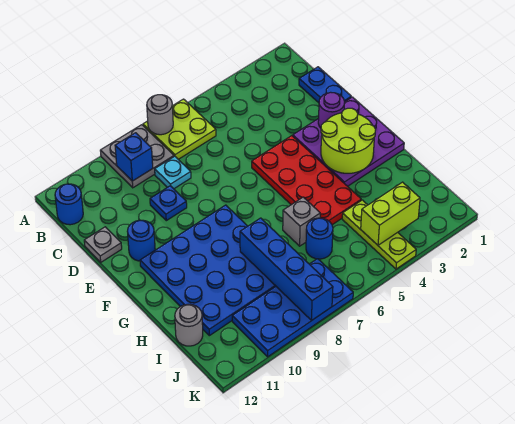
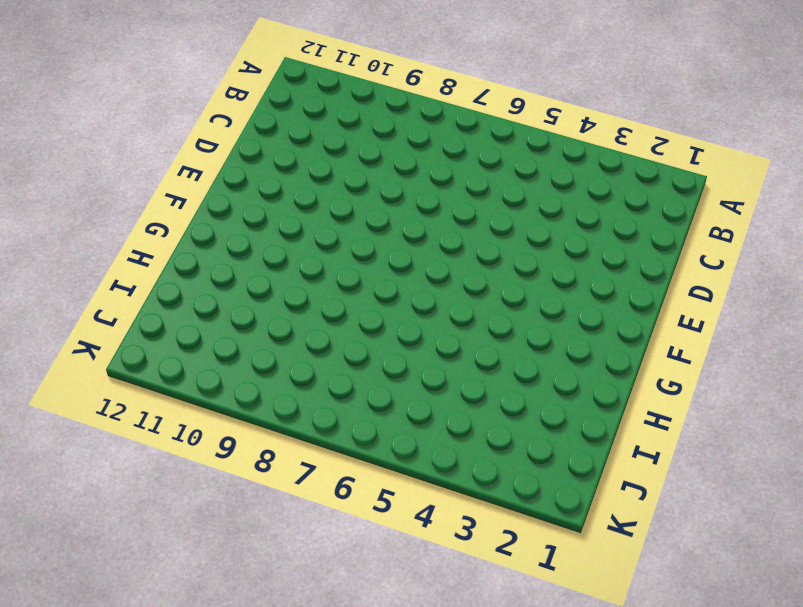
none -> lime 2x2 plate [143,99,216,159]
none -> grey 2x2 plate [100,125,174,188]
none -> blue 1x1 round brick [55,184,83,225]

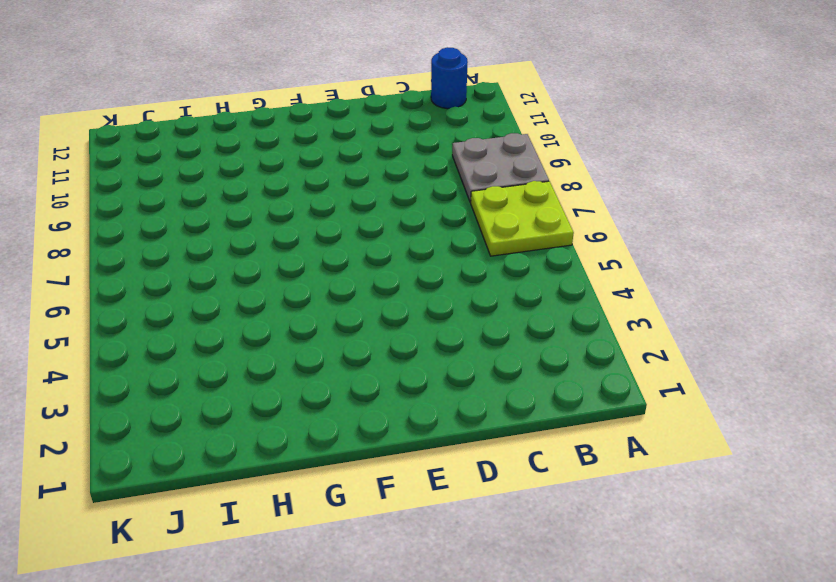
none -> blue 1x2 plate [299,67,351,103]
none -> cyan 1x1 plate [155,156,191,189]
none -> blue 1x1 plate [150,186,187,221]

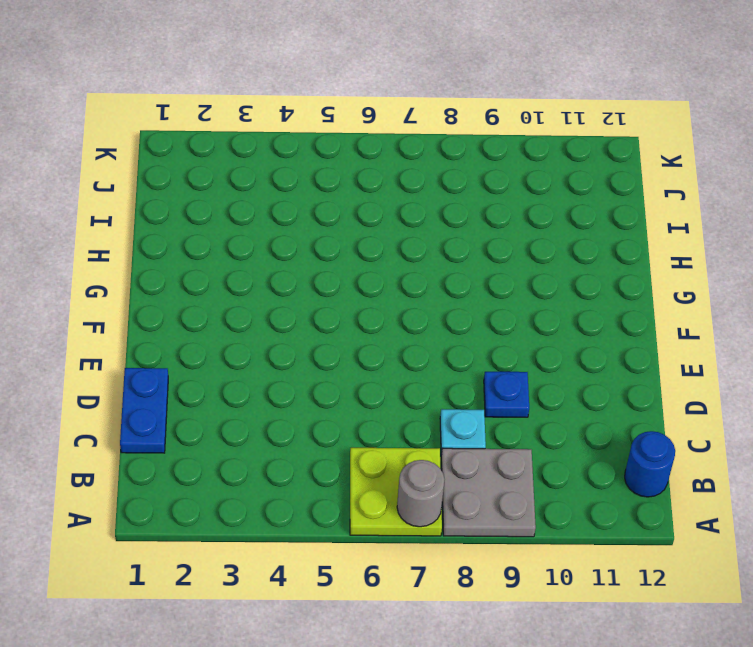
none -> grey 1x1 plate [84,227,122,262]
none -> purple 3x3 plate [293,97,404,186]
none -> red 2x4 plate [252,136,361,225]

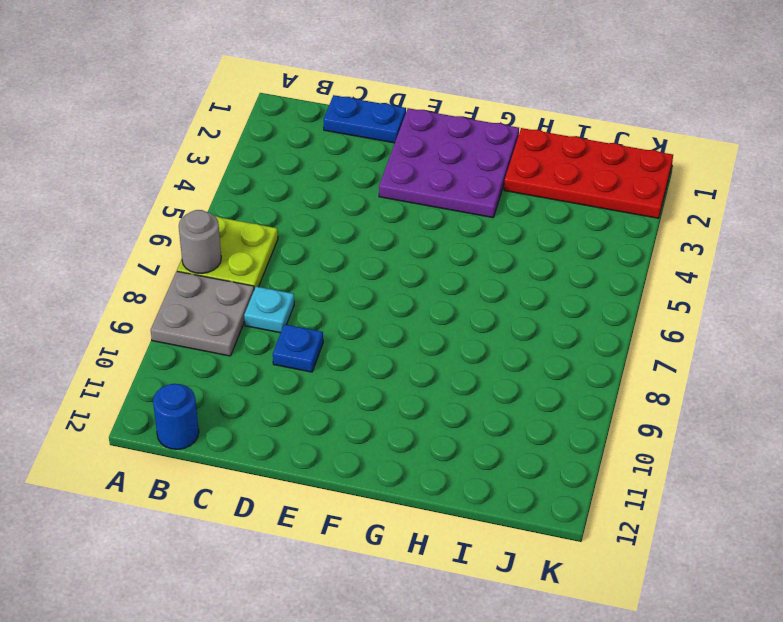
red 2x4 plate [504,128,673,218] -> red 2x4 plate moved to [252,136,361,225]
none -> grey 1x1 plate [84,227,122,262]
none -> blue 1x1 round brick [127,220,155,261]
none -> blue 4x4 plate [140,205,276,336]

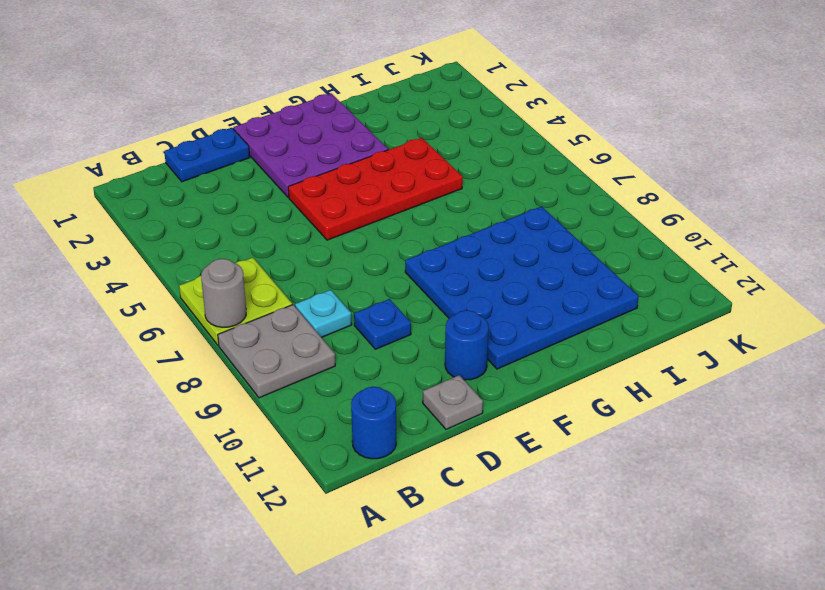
none -> grey 1x1 brick [283,197,320,246]
none -> lime 1x3 plate [342,200,416,269]
none -> blue 1x1 round brick [306,218,333,259]

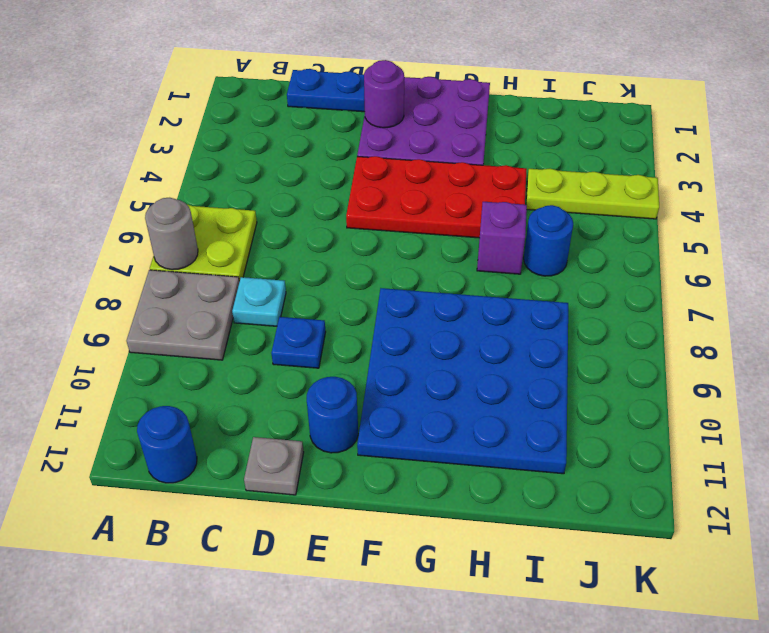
purple 1x1 brick [477,202,527,274] -> grey 1x1 brick [283,197,320,246]
none -> grey 1x1 round brick [175,304,203,346]
none -> blue 2x4 plate [232,259,353,357]
none -> blue 1x1 brick [115,133,153,181]

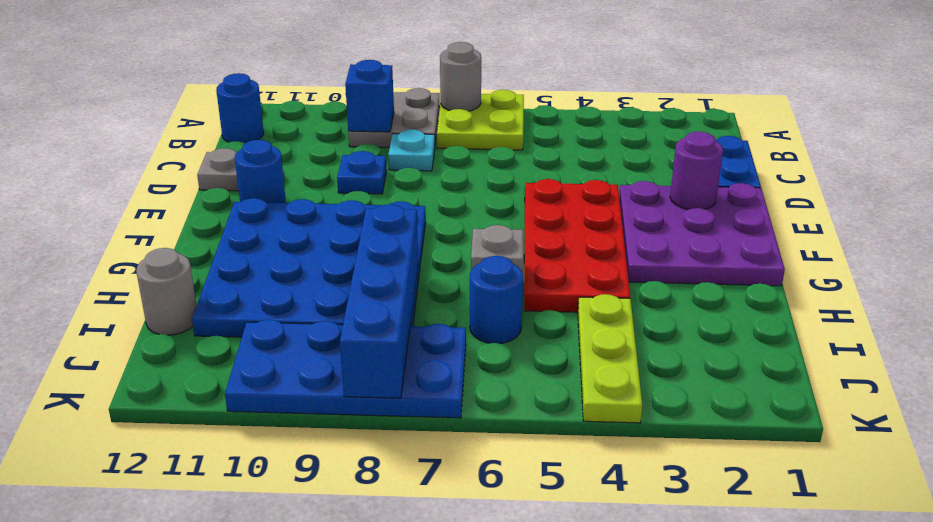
none -> lime 2x2 round brick [321,108,376,173]
none -> lime 1x2 brick [361,182,420,245]

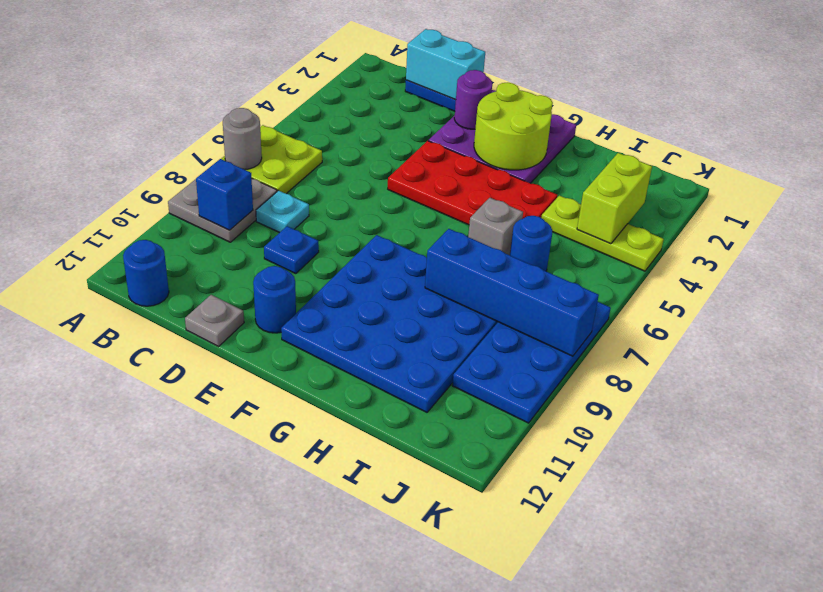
cyan 1x2 brick [406,29,485,100] -> none
none -> grey 1x1 round brick [175,304,203,346]

